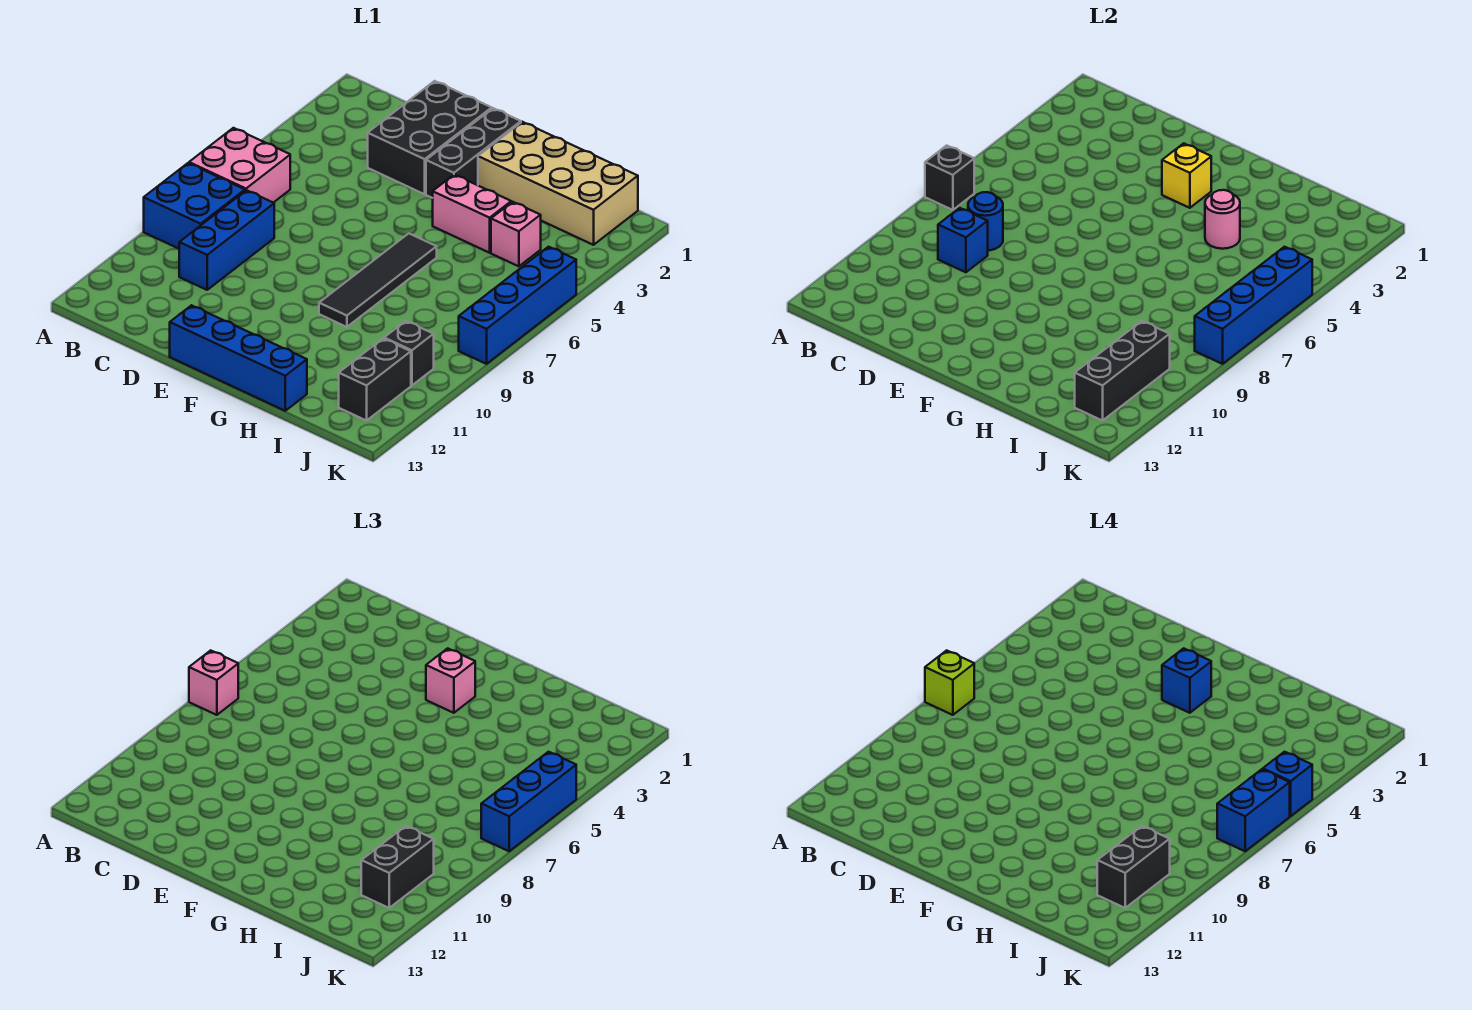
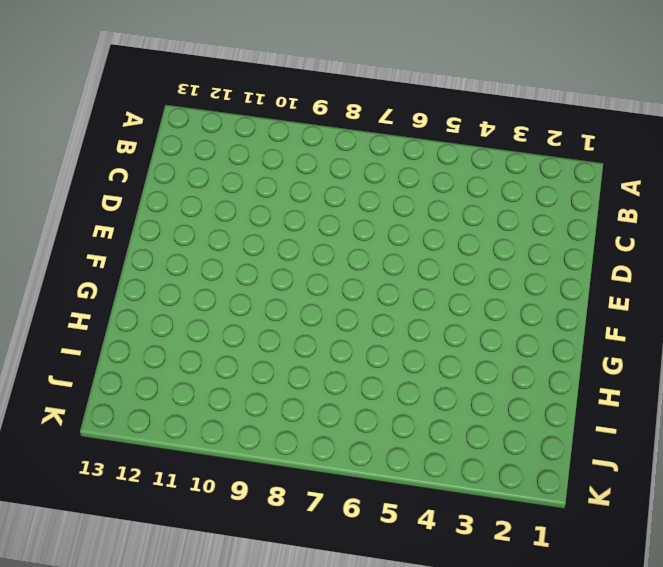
none -> pink 2x2 brick [189,128,290,203]
none -> blue 2x2 brick [144,163,245,249]
none -> blue 1x3 brick [179,190,274,290]

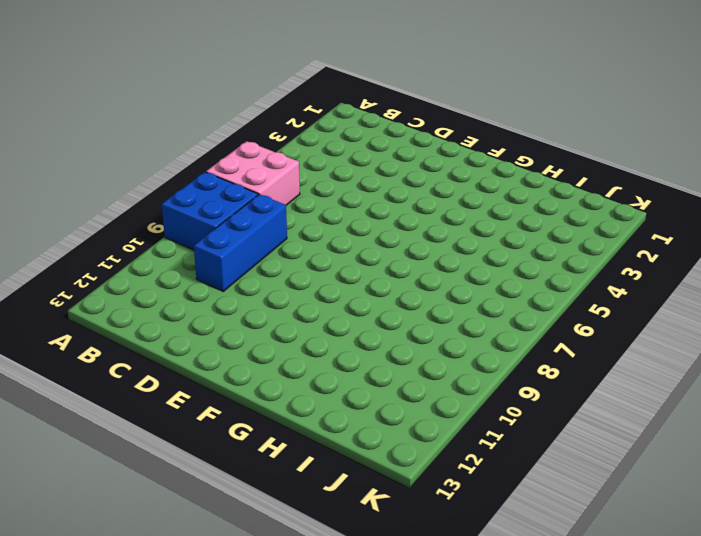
none -> black 2x3 brick [368,81,492,194]
none -> blue 1x4 brick [170,305,307,411]
none -> black 1x3 brick [426,108,521,198]

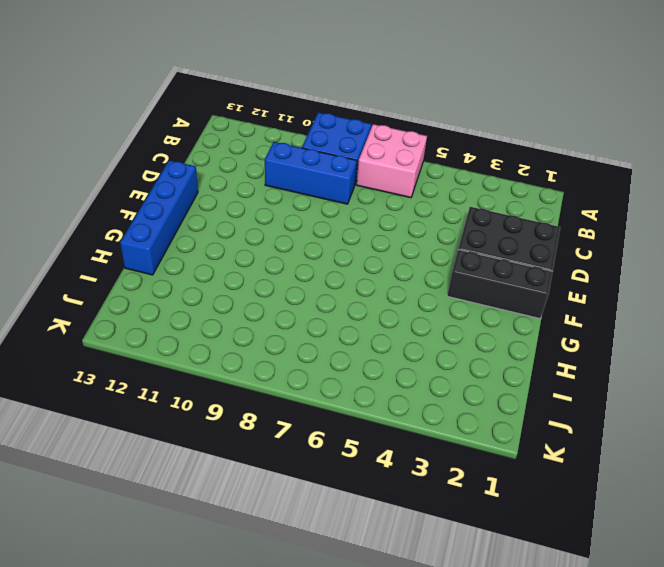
none -> tan 2x4 brick [478,122,638,245]
none -> pink 1x2 brick [433,175,511,253]
none -> black 1x4 tile [319,233,437,327]

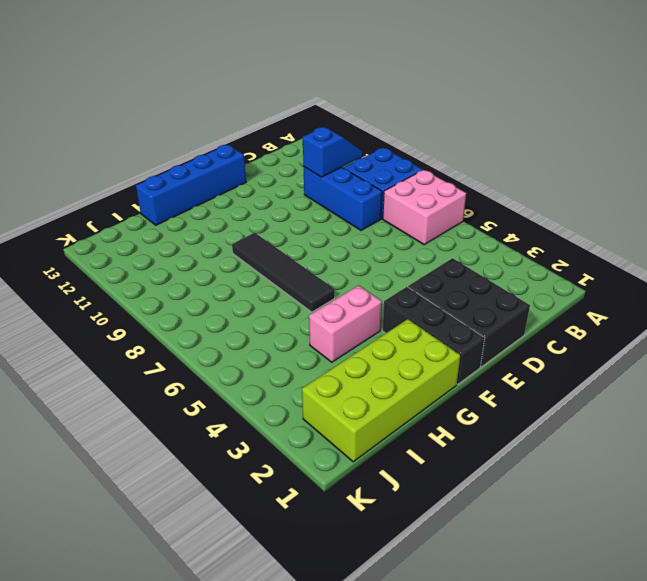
blue 1x2 slope [303,127,362,177] -> none
lime 2x4 brick [302,319,461,462] -> tan 2x4 brick [478,122,638,245]
none -> pink 1x1 brick [491,202,541,266]
none -> black 1x1 brick [384,321,434,385]
none -> black 1x2 brick [339,339,411,421]

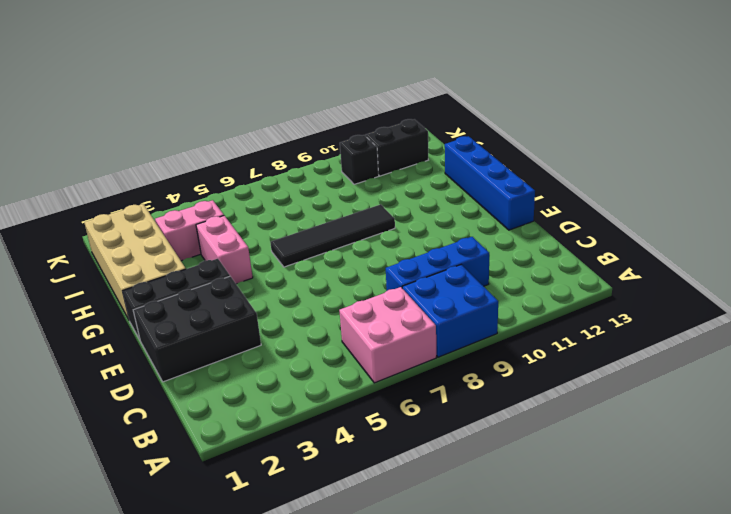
pink 1x2 brick [155,200,224,261] -> pink 1x1 brick [491,202,541,266]
none -> blue 1x4 brick [459,247,576,364]
none -> black 1x1 brick [925,145,974,210]
none -> blue 1x1 round brick [968,192,1003,250]

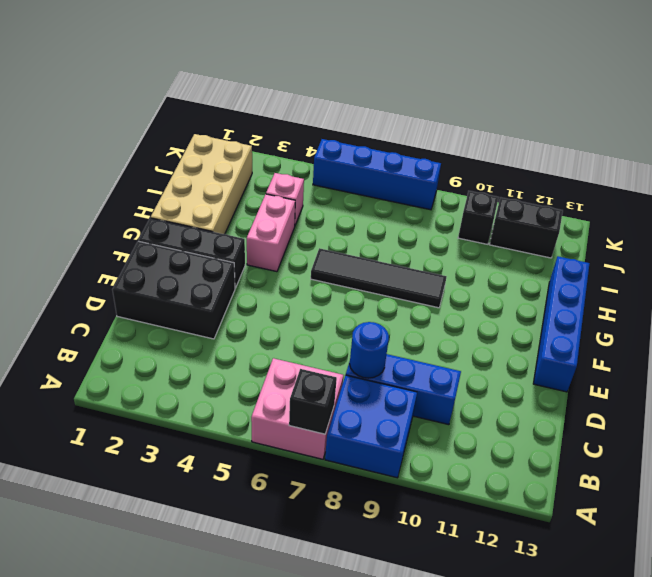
none -> blue 1x1 brick [938,208,988,272]
none -> yellow 1x1 brick [1162,143,1211,208]
none -> pink 1x1 round brick [1205,190,1240,249]

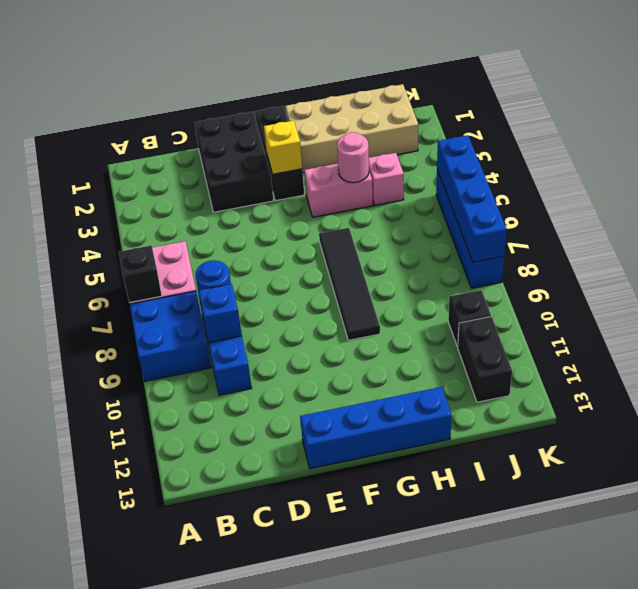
none -> black 1x3 brick [1075,321,1170,421]
none -> pink 1x1 brick [189,650,238,715]
none -> pink 1x1 brick [426,648,475,713]

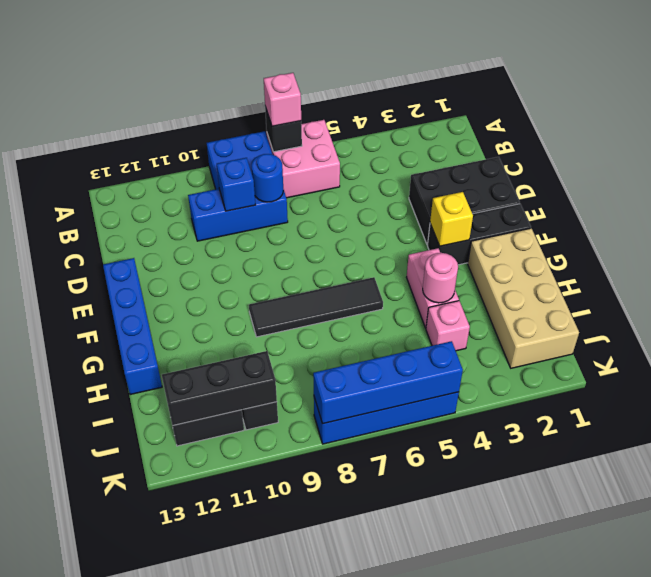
none -> pink 1x1 brick [426,648,475,713]
none -> black 1x2 brick [361,826,434,908]
none -> blue 1x3 brick [481,752,576,851]

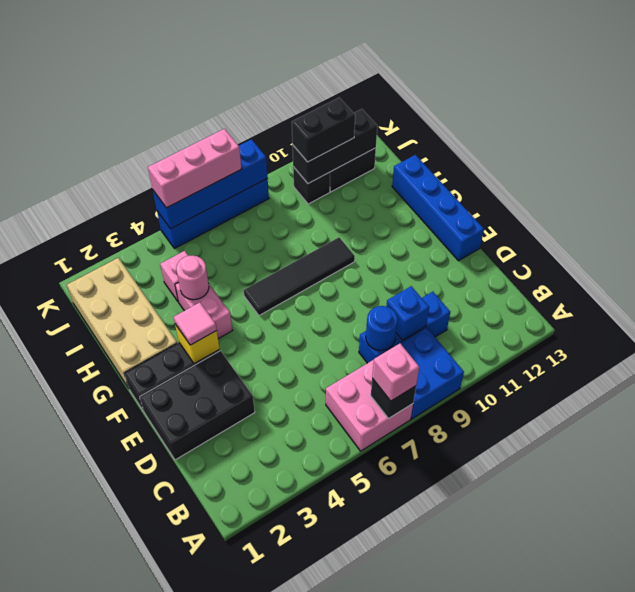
pink 1x1 tile [174,302,217,345] -> pink 1x1 brick [426,648,475,713]
pink 1x3 brick [148,129,241,208] -> blue 1x3 brick [481,752,576,851]
none -> lime 1x1 brick [925,650,974,715]
none -> blue 1x1 brick [1162,648,1211,713]
none -> black 1x2 brick [1097,826,1170,908]

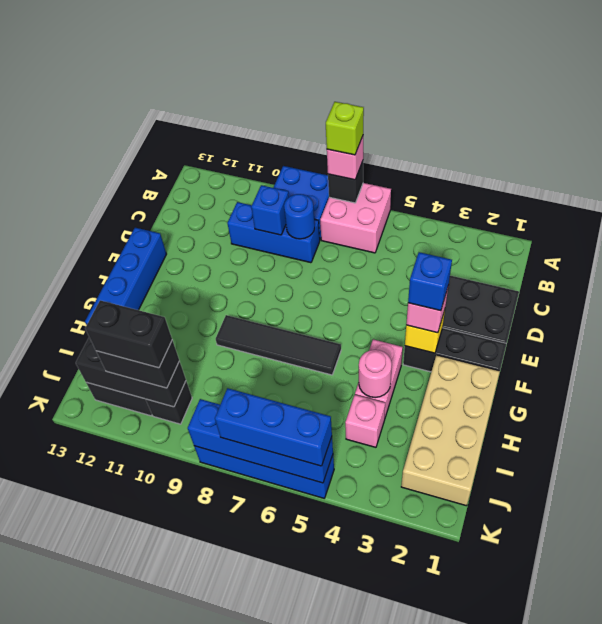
none -> blue 1x1 brick [1263,752,1312,816]
none -> blue 1x2 brick [1217,769,1290,851]

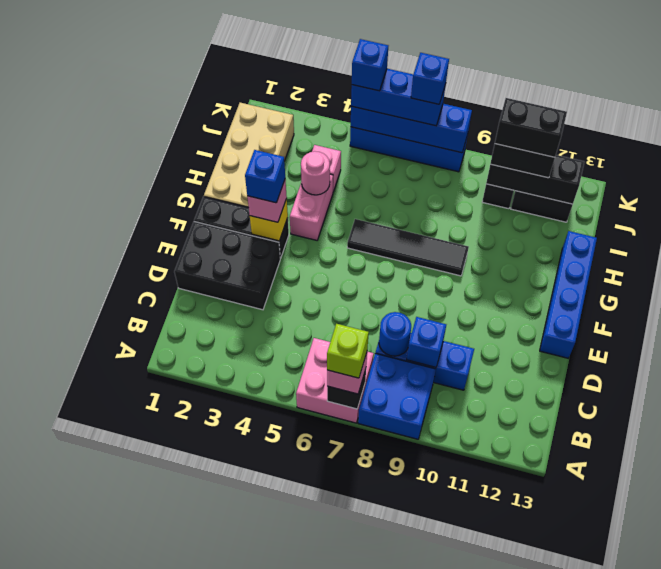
blue 1x1 brick [411,53,449,104] -> blue 1x2 brick [1217,769,1290,851]

